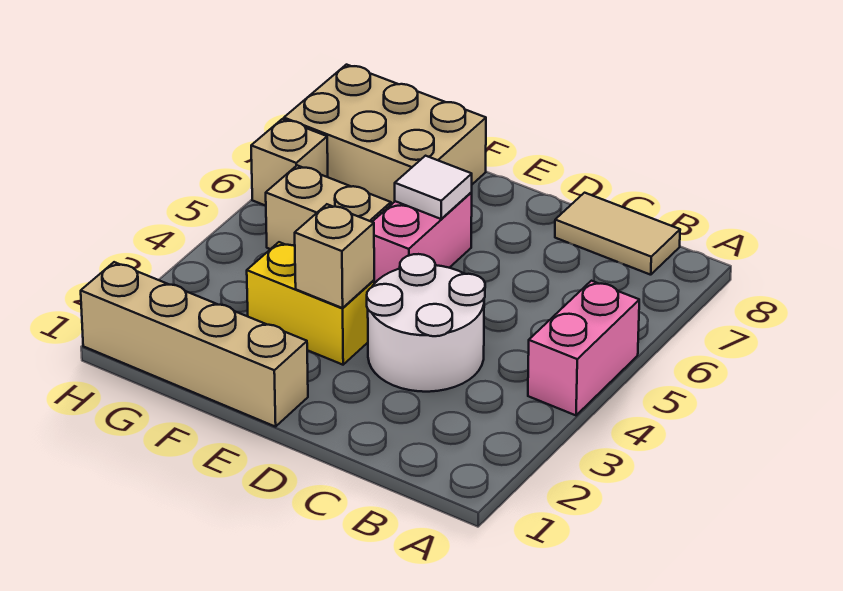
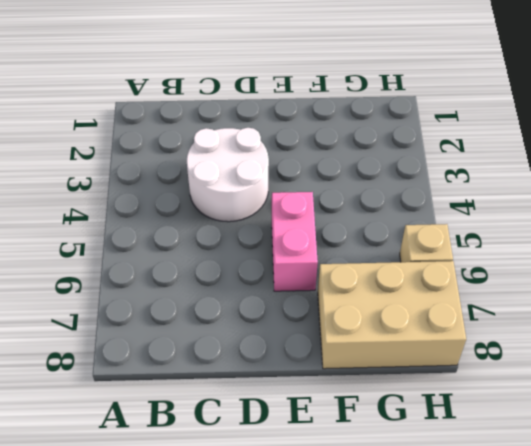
none -> pink 1x2 brick [528,281,639,415]
none -> tan 1x2 tile [555,193,680,275]

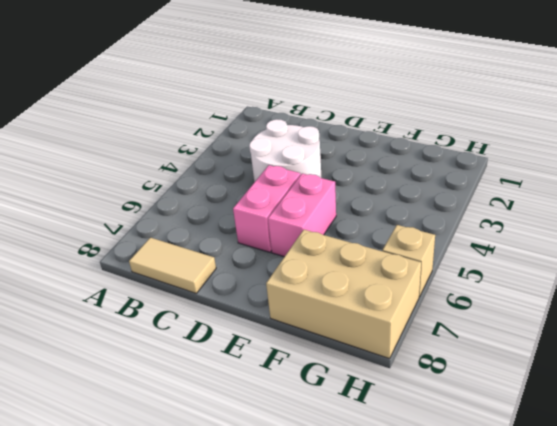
pink 1x2 brick [233,165,301,252] -> pink 1x2 brick moved to [528,281,639,415]
none -> tan 1x4 brick [81,262,308,427]
none -> yellow 1x2 brick [247,242,374,365]

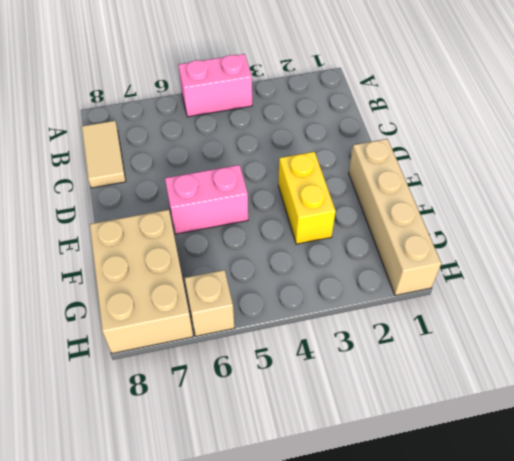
none -> white 2x2 round brick [367,254,485,392]
none -> tan 1x2 brick [266,165,391,249]

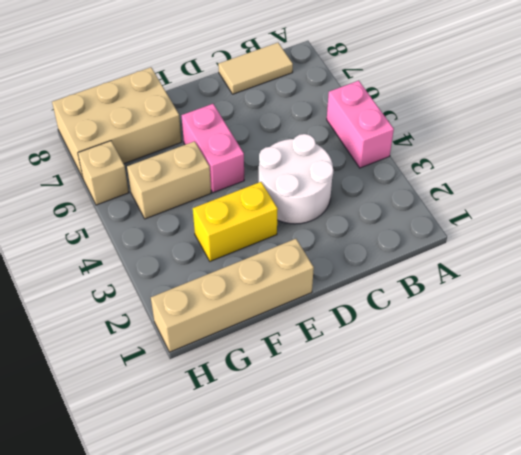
none -> tan 1x1 brick [295,204,374,308]
none -> white 1x1 tile [395,156,472,219]

